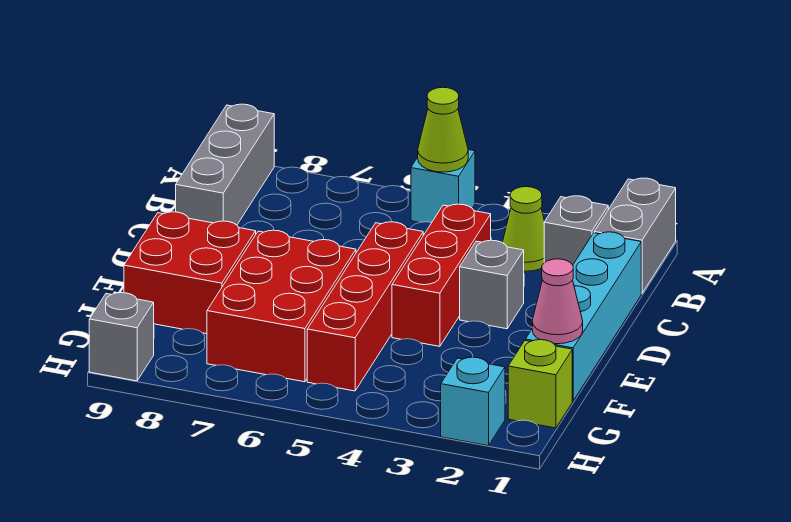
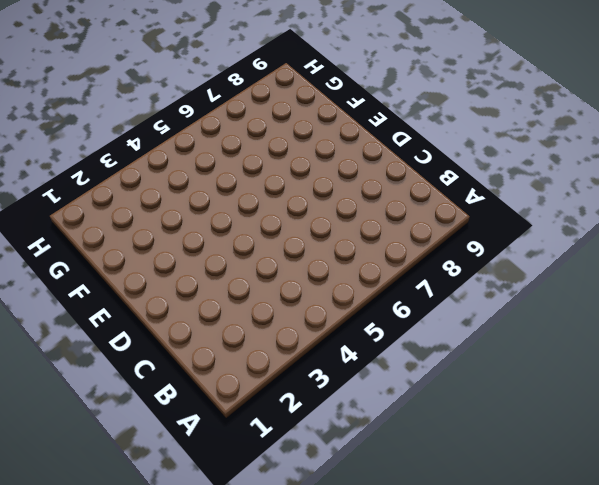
none -> grey 1x2 brick [594,178,676,293]
none -> cyan 1x1 brick [411,150,475,222]
none -> grey 1x3 brick [176,104,274,225]

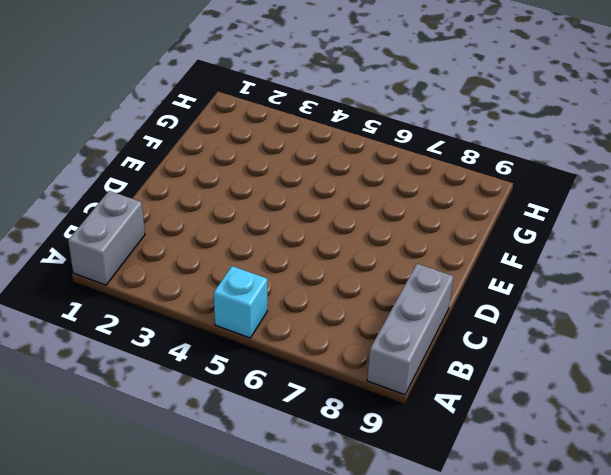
none -> grey 1x1 brick [544,196,608,265]
none -> lime 1x1 cone [502,187,545,271]
none -> cyan 1x4 brick [525,232,641,401]

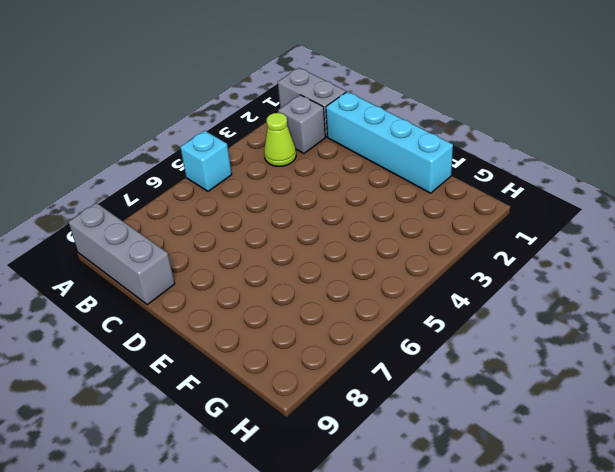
none -> red 1x3 brick [392,204,491,346]
none -> grey 1x1 brick [460,240,524,329]
none -> red 1x4 brick [307,222,423,391]

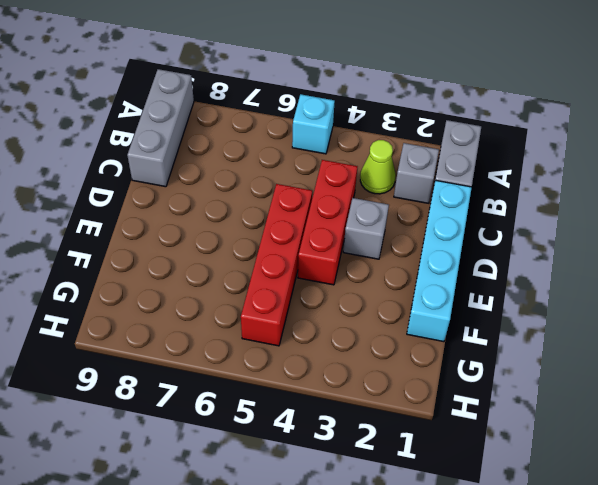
none -> red 2x3 brick [207,230,356,382]
none -> red 2x2 brick [124,212,256,334]
none -> lime 1x1 brick [508,340,572,428]

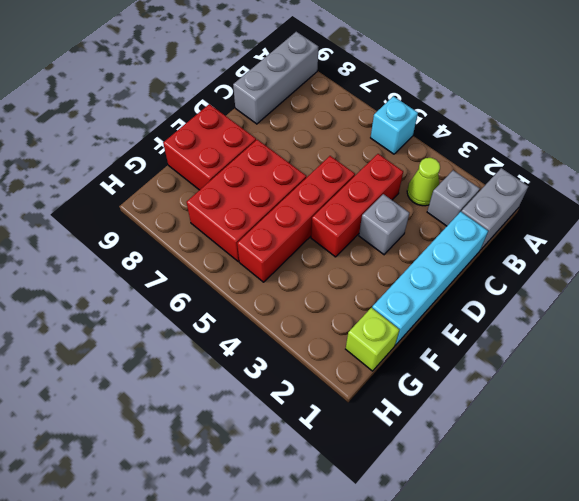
none -> cyan 1x1 brick [441,357,505,446]
none -> grey 1x1 brick [89,293,154,381]
none -> lime 1x1 cone [418,87,468,172]

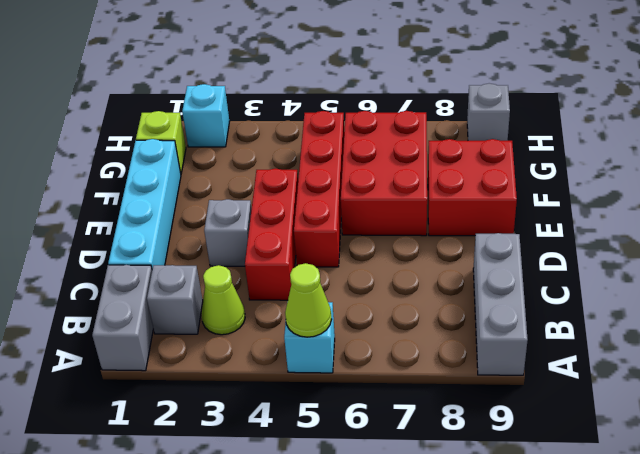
none -> pink 1x1 cone [532,259,583,344]

